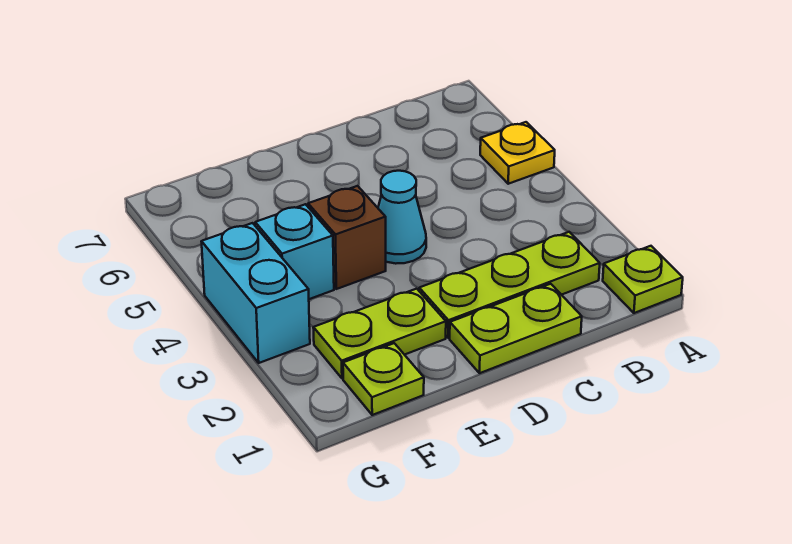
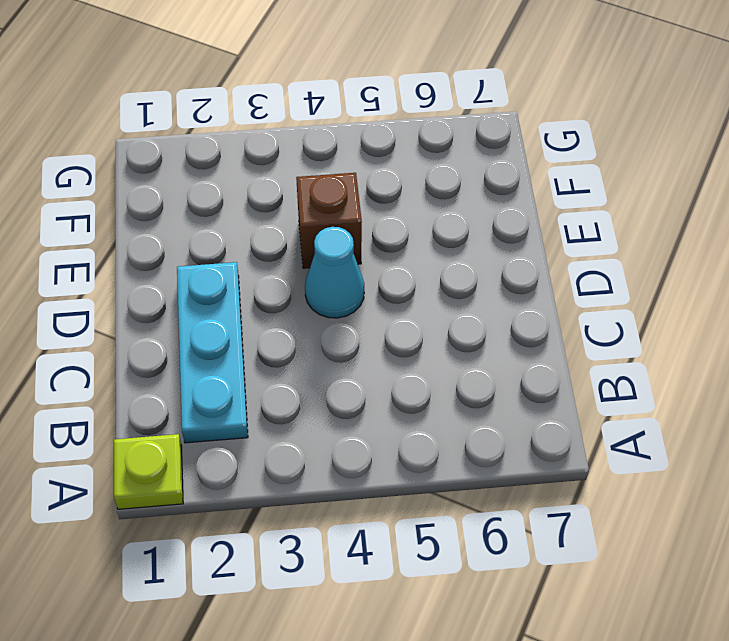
cyan 1x3 plate [177,262,248,443] -> lime 1x3 plate [419,232,600,338]
none -> yellow 1x1 plate [480,122,555,184]
none -> lime 1x2 plate [450,284,582,373]

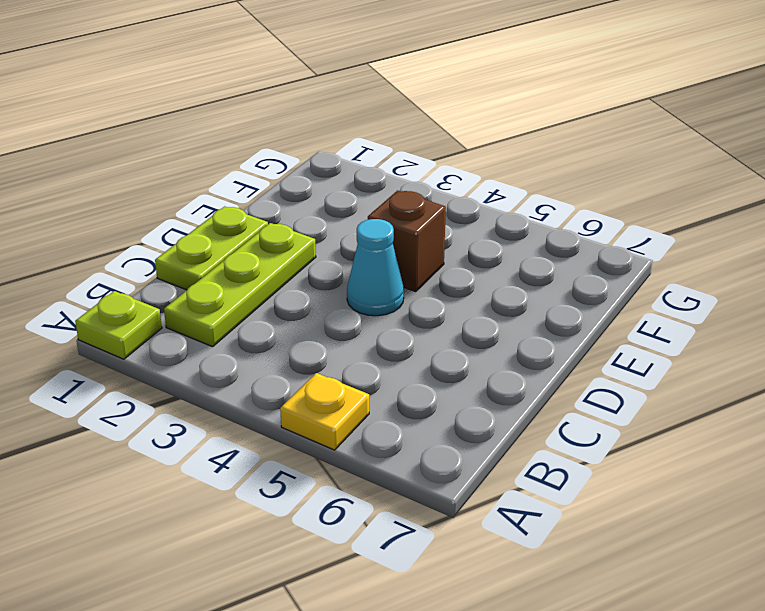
none -> lime 1x2 plate [313,289,446,378]
none -> lime 1x1 plate [343,343,424,415]

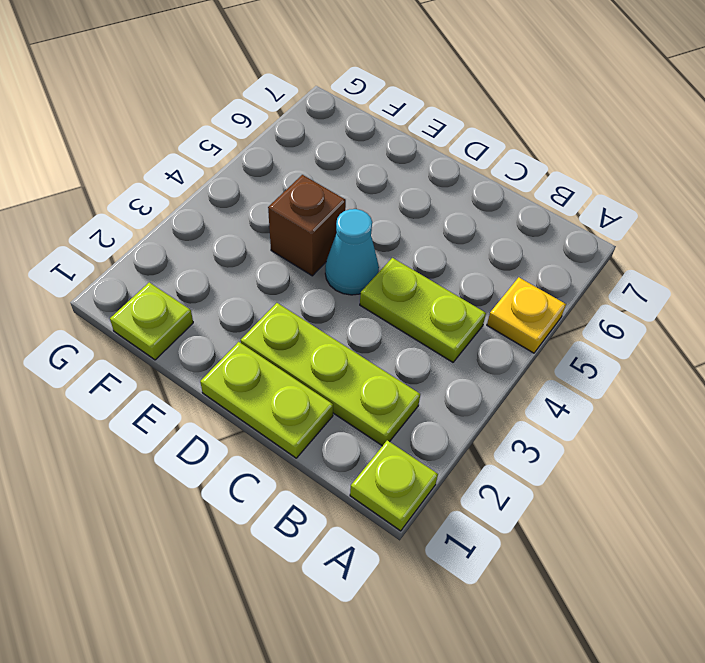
lime 1x2 plate [360,258,486,362] -> lime 1x2 plate moved to [313,289,446,378]
none -> cyan 1x1 brick [255,204,334,299]
none -> cyan 1x2 brick [201,223,310,363]

